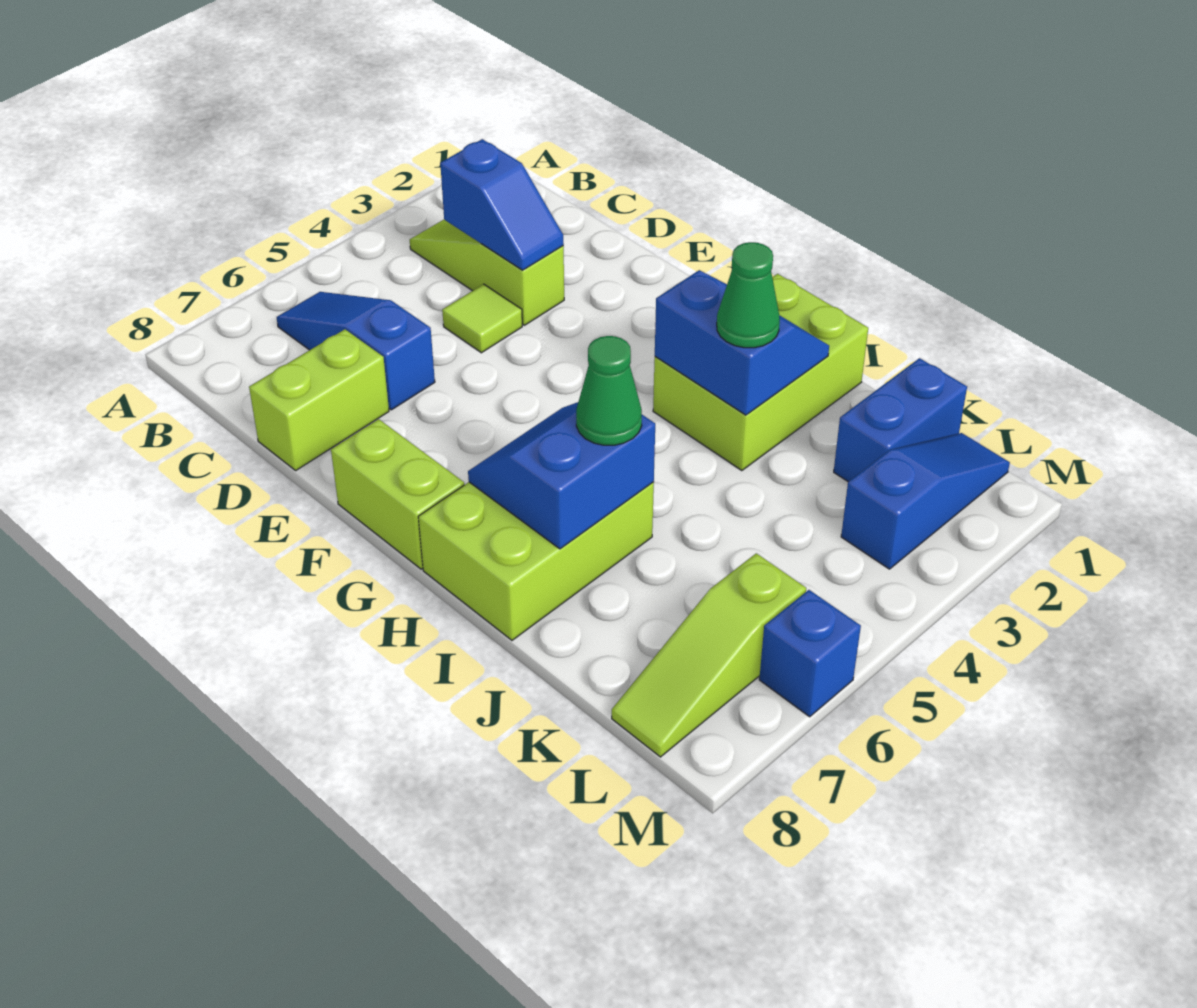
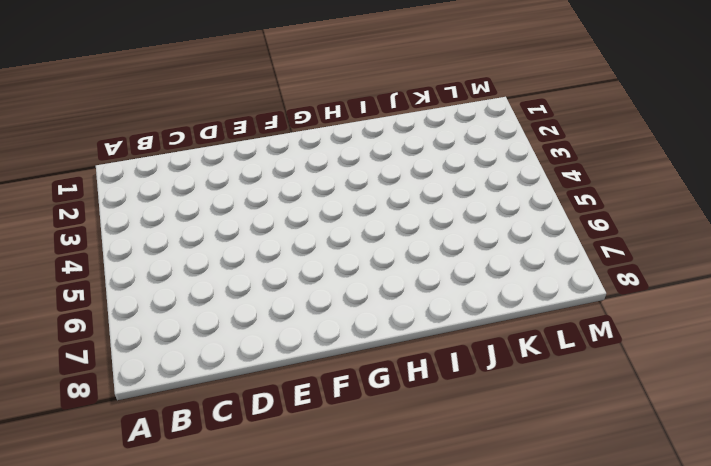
none -> lime 1x3 slope [410,220,564,325]
none -> blue 1x3 slope [277,292,435,410]
none -> lime 1x1 tile [442,284,522,353]

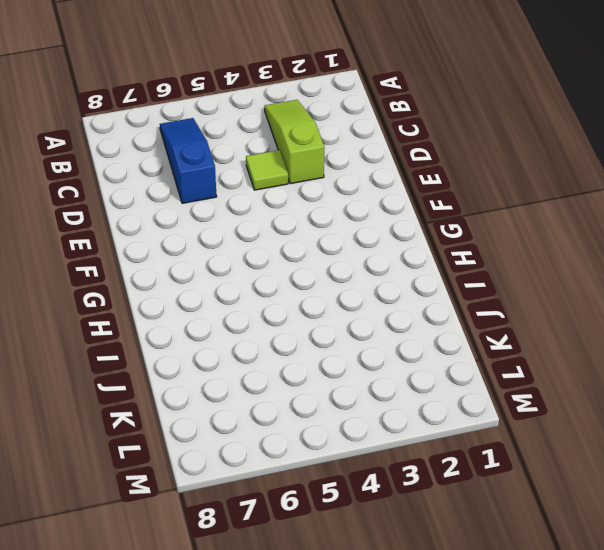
none -> lime 1x2 brick [249,329,389,470]
none -> lime 1x2 brick [331,419,464,569]
none -> lime 2x3 brick [653,274,868,471]

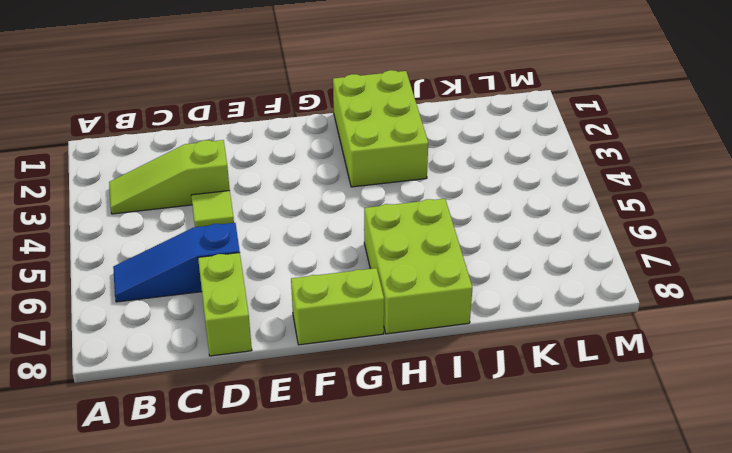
none -> blue 1x2 brick [834,358,967,482]
none -> blue 1x3 slope [841,433,1010,569]
none -> lime 1x3 slope [612,553,806,757]

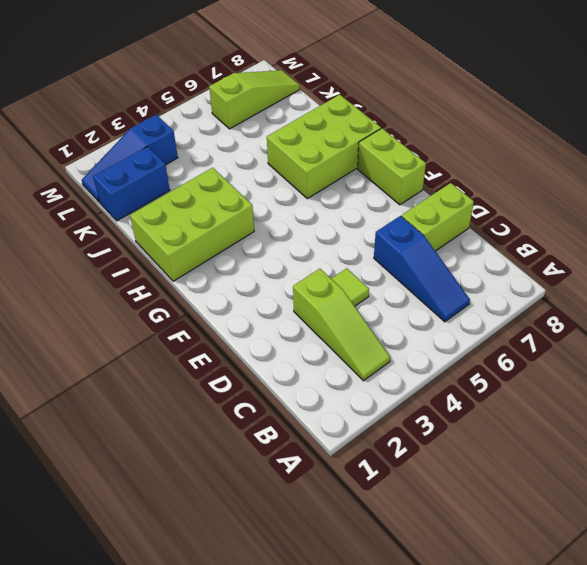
none -> blue 1x1 brick [759,590,861,717]
none -> blue 1x2 slope [440,139,564,270]
none -> blue 2x2 slope [655,270,829,415]

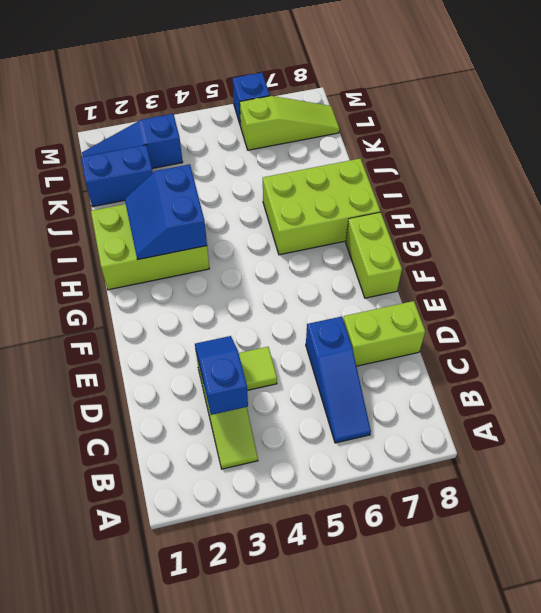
none -> blue 2x2 slope [468,402,655,549]
none -> green 1x1 cone [717,242,780,348]
none -> green 1x1 cone [576,336,642,445]

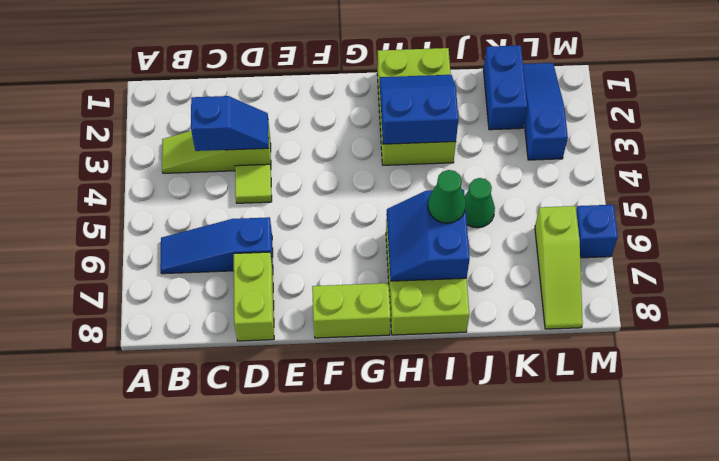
green 1x1 cone [465,178,495,228] -> green 1x1 cone moved to [717,242,780,348]

